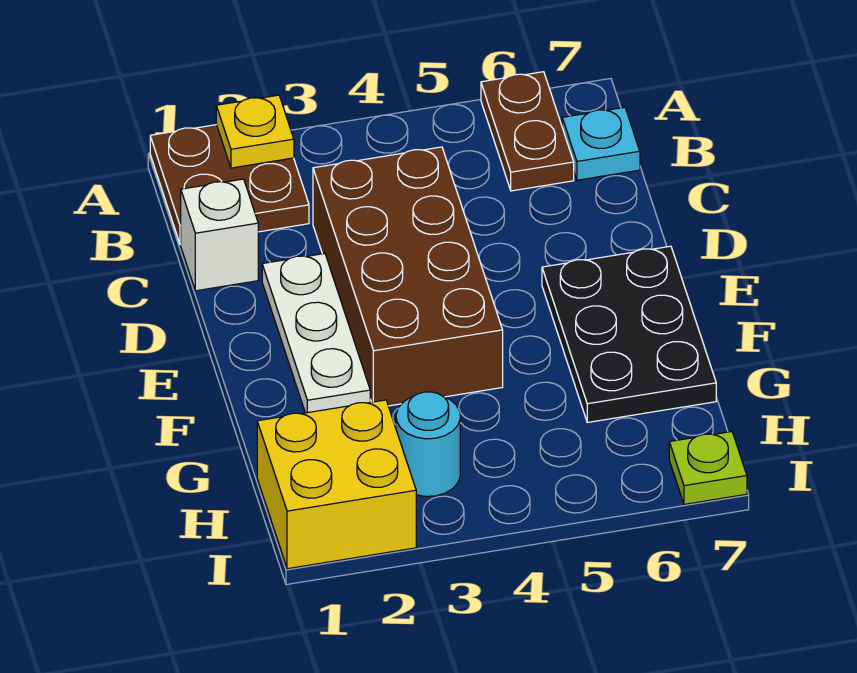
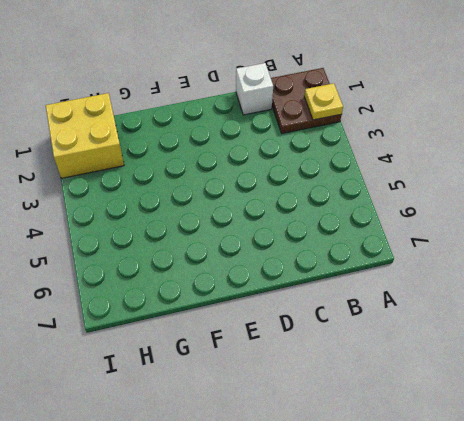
none -> brown 1x2 plate [481,72,574,191]
none -> cyan 1x1 plate [562,107,640,180]

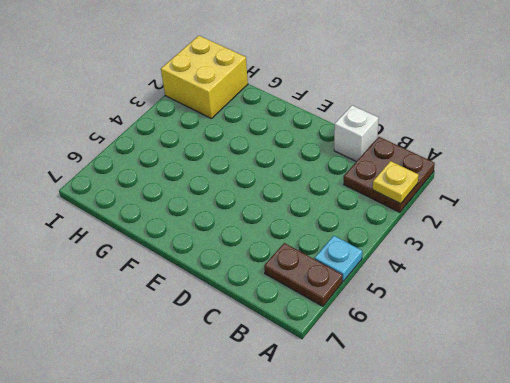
cyan 1x1 plate [315,236,362,281] -> cyan 1x1 plate moved to [562,107,640,180]
none -> brown 2x4 brick [313,147,503,406]
none -> white 1x3 plate [262,254,370,413]

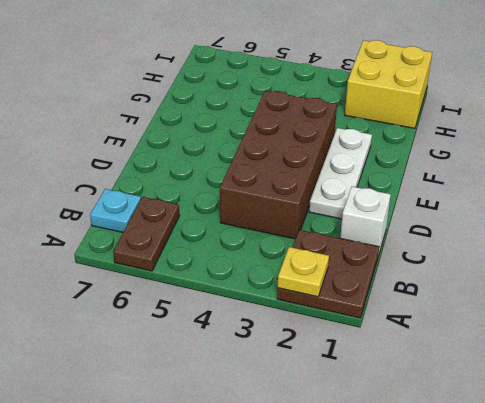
none -> black 2x3 plate [542,246,716,422]
none -> cyan 1x1 round brick [396,392,460,496]

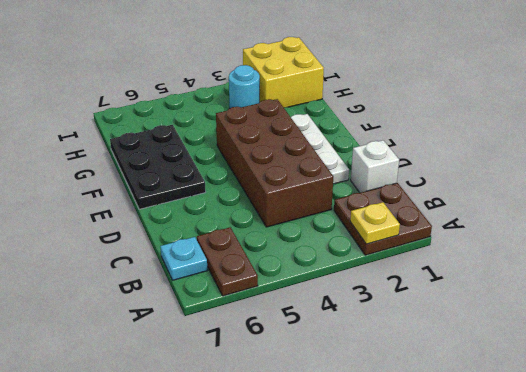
none -> lime 1x1 plate [669,432,747,504]

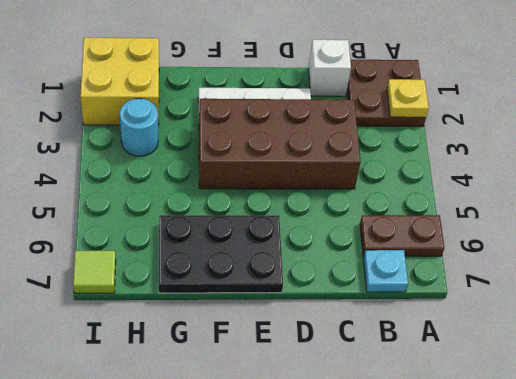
lime 1x1 tile [73,251,116,293] -> lime 1x1 plate [669,432,747,504]

